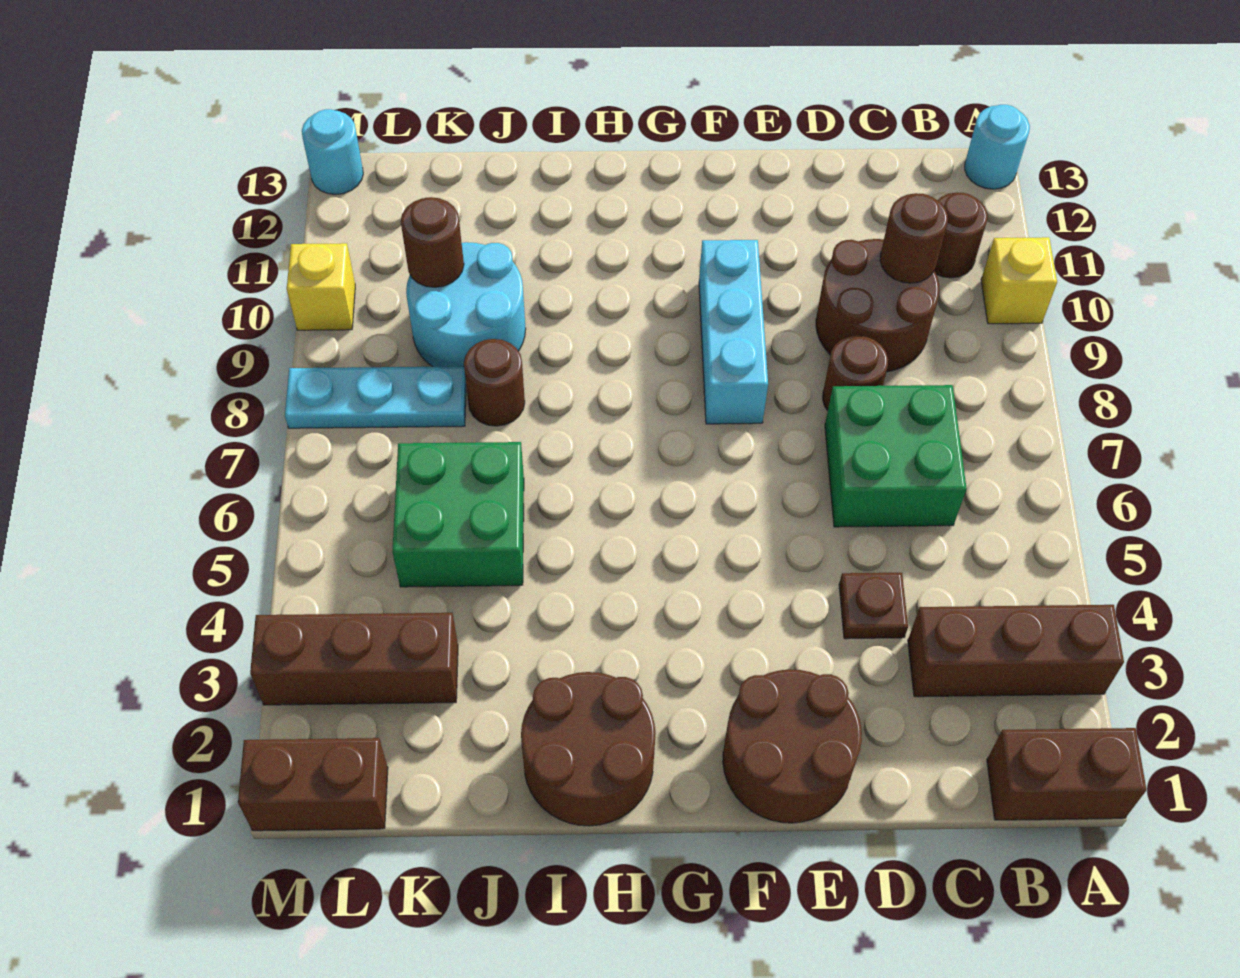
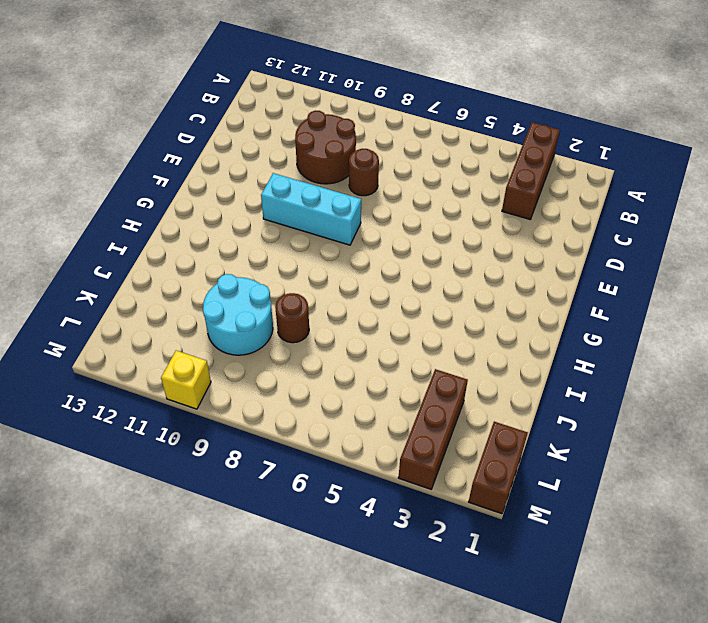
none -> brown 1x2 brick [987,728,1146,820]
none -> yellow 1x1 brick [981,237,1057,324]
none -> cyan 1x1 round brick [965,105,1030,189]

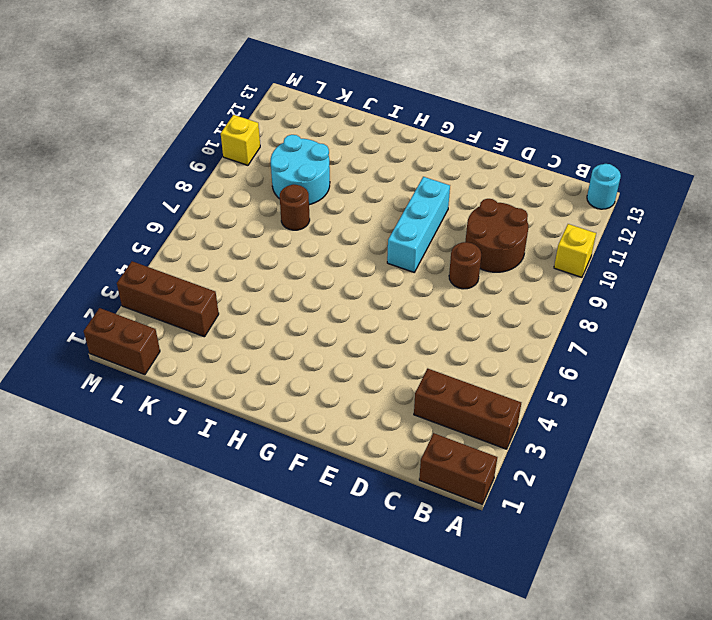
none -> brown 1x1 round brick [935,193,987,278]
none -> green 2x2 brick [825,385,967,527]
none -> brown 1x1 plate [839,573,908,639]

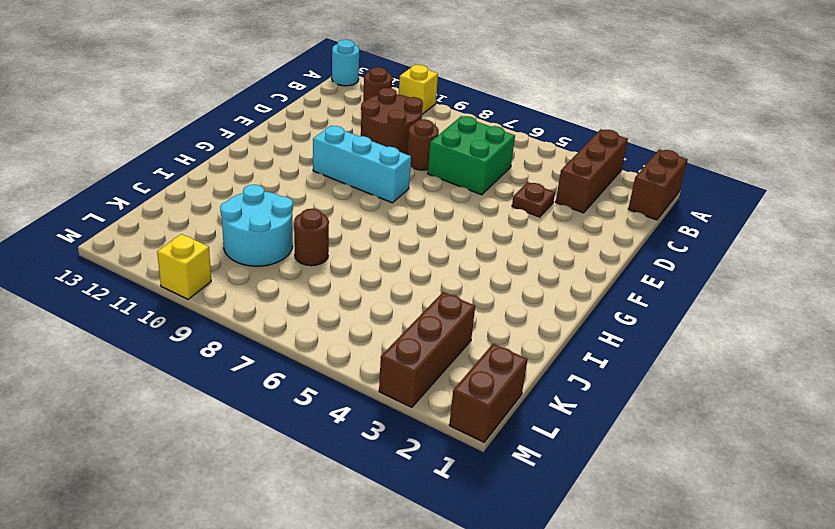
none -> brown 2x2 round brick [723,669,862,823]
none -> brown 2x2 round brick [521,672,656,826]
none -> green 2x2 brick [392,442,524,587]

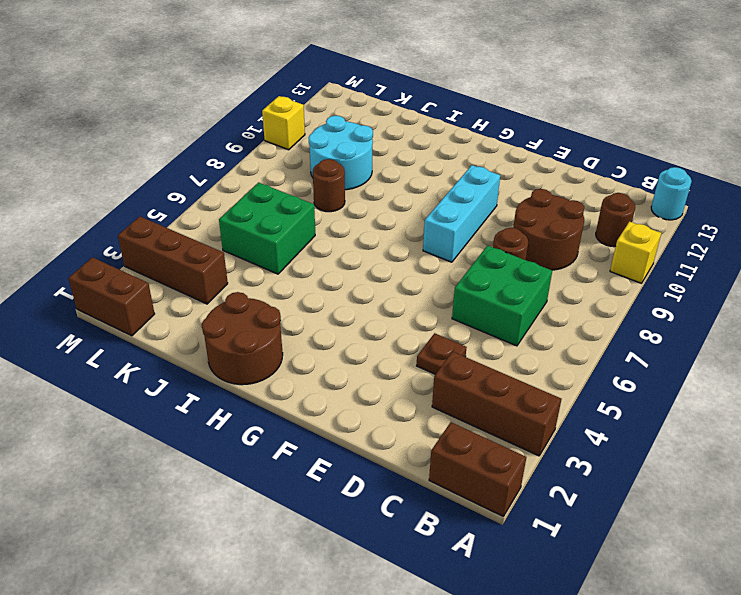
none -> brown 2x2 round brick [723,669,862,823]
none -> cyan 1x3 plate [285,366,466,428]
none -> cyan 1x1 round brick [302,109,363,195]

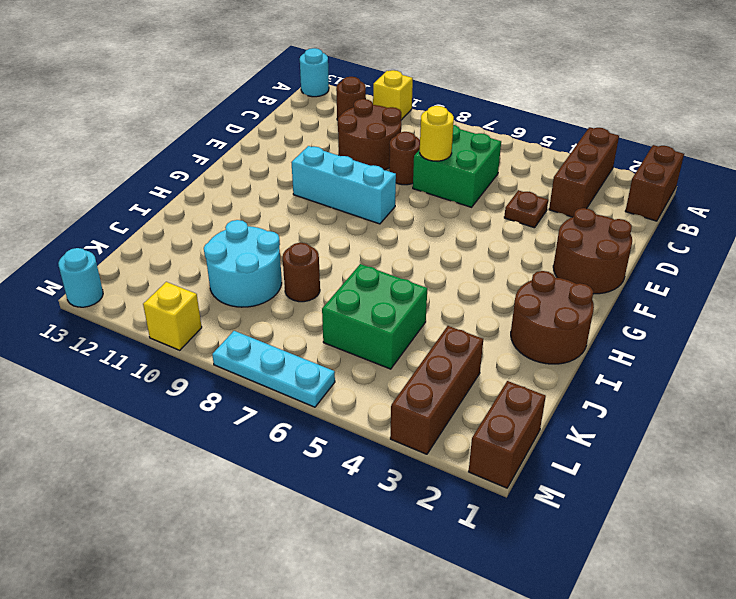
yellow 1x1 round brick [420,106,454,161] -> none
cyan 1x3 plate [212,331,335,407] -> cyan 1x3 plate turned to [285,366,466,428]
none -> brown 1x1 round brick [880,193,948,283]
none -> brown 1x1 round brick [401,197,464,287]

